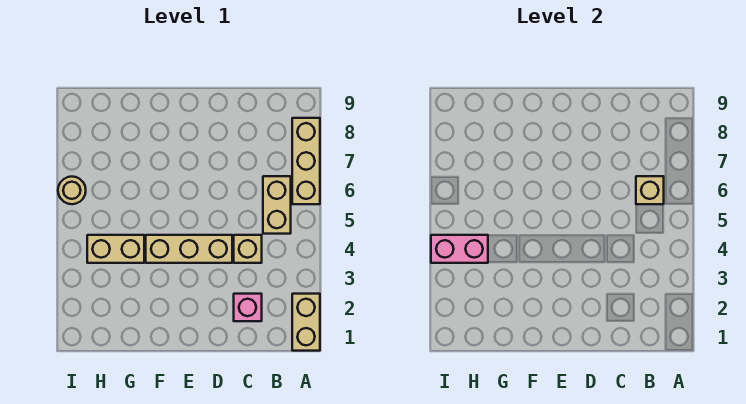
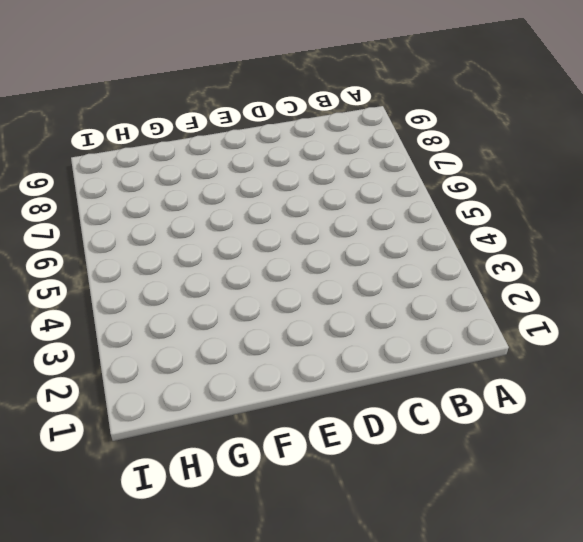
none -> tan 1x2 brick [292,294,320,351]
none -> tan 1x3 brick [292,118,320,204]

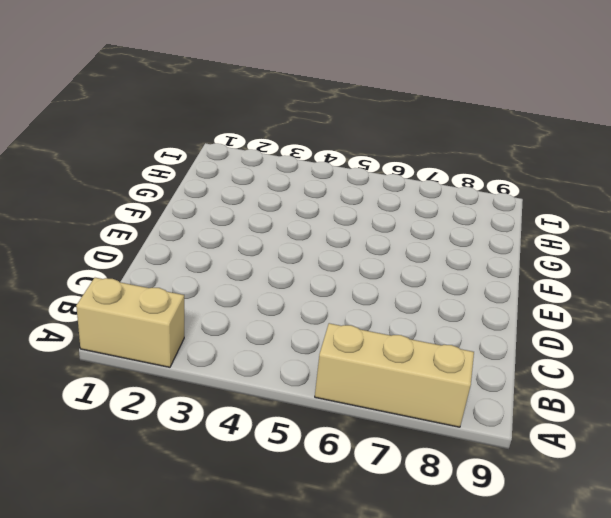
none -> tan 1x2 brick [263,176,291,234]
none -> pink 1x1 brick [234,294,262,321]

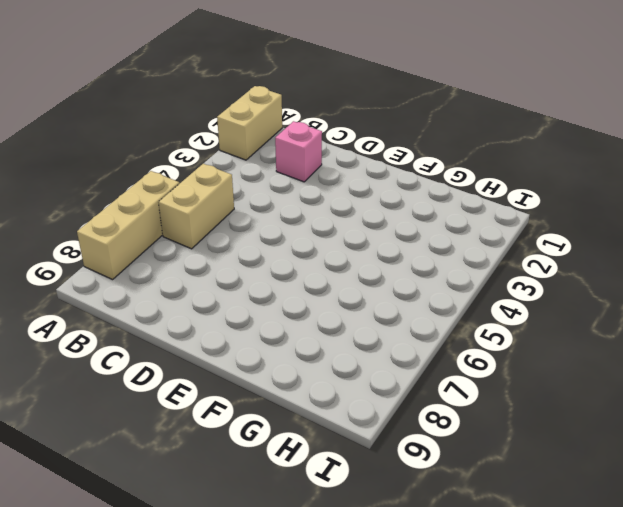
none -> tan 1x1 brick [234,235,262,263]
none -> tan 1x3 brick [146,235,232,263]

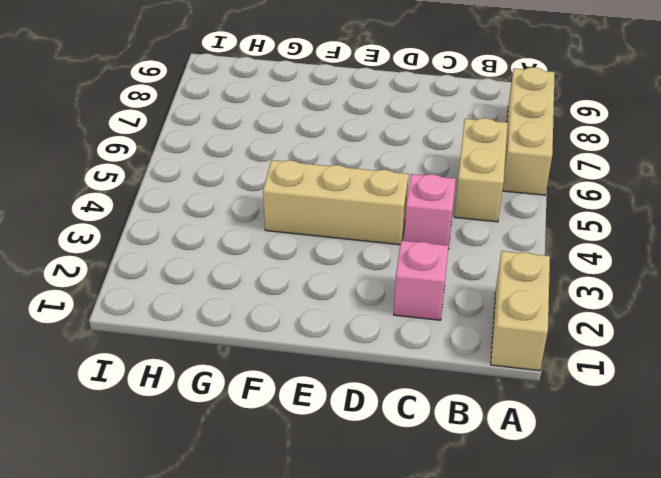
pink 1x1 brick [404,174,456,249] -> tan 1x1 brick [234,235,262,263]
none -> tan 1x2 brick [87,235,144,263]
none -> tan 1x1 round brick [58,177,86,204]

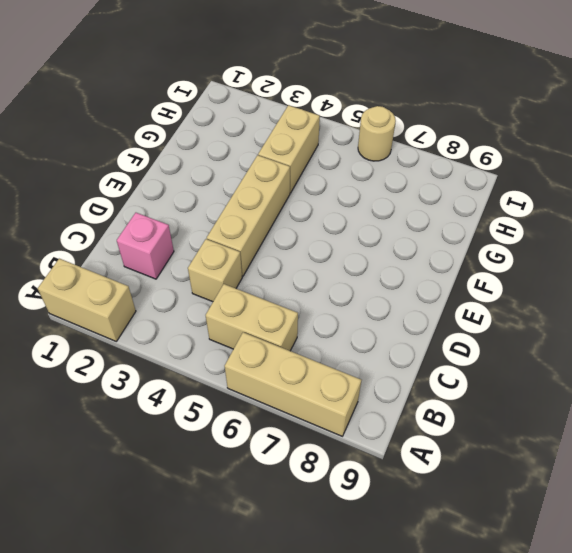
none -> tan 1x1 brick [636,176,664,204]
none -> pink 1x2 brick [431,235,488,263]

